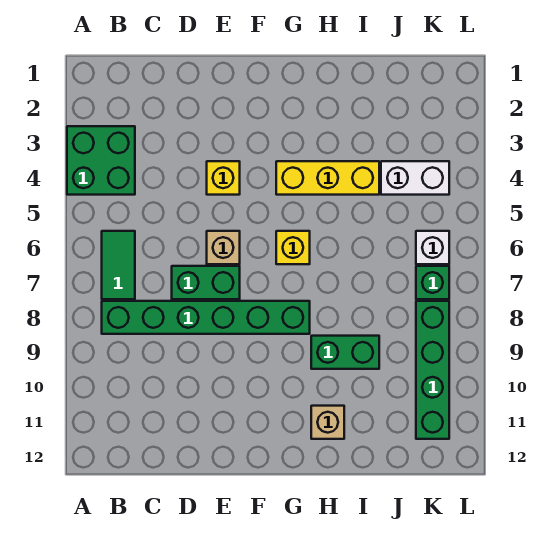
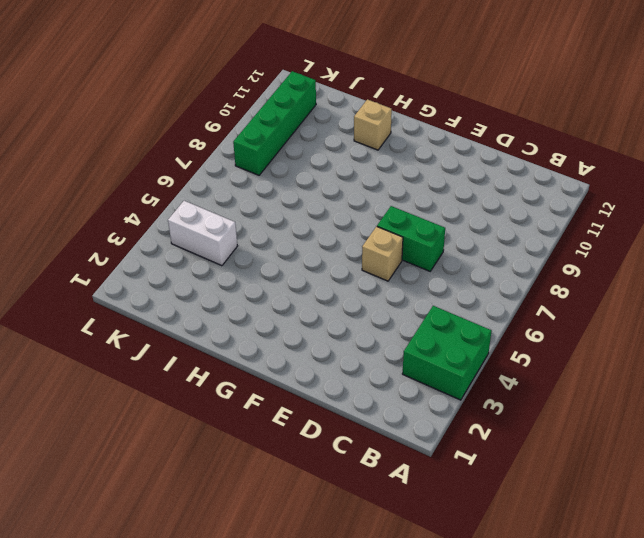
none -> green 1x2 tile [102,231,135,299]
none -> green 1x6 brick [102,301,310,334]
none -> yellow 1x1 brick [207,161,240,195]

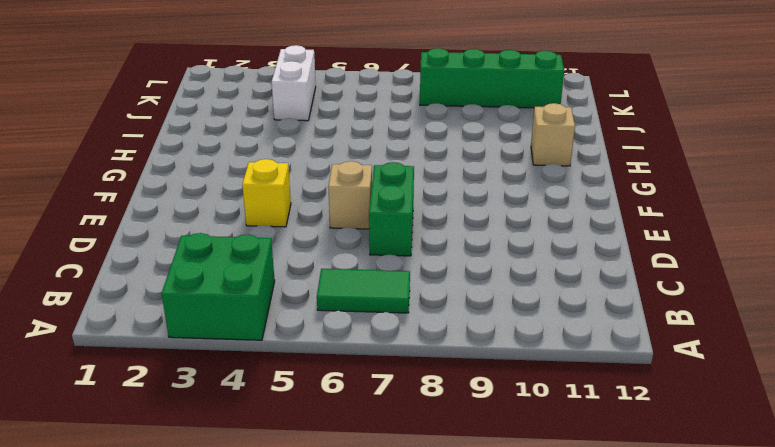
none -> green 1x6 brick [102,301,310,334]
none -> yellow 1x3 brick [276,161,379,195]
none -> yellow 1x1 brick [276,231,310,264]

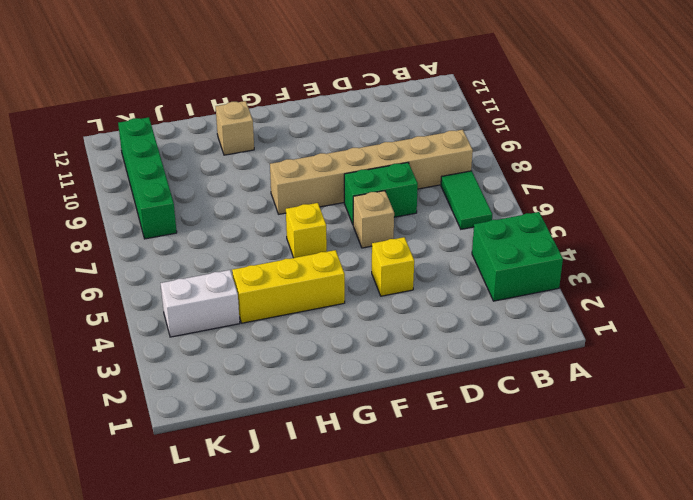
tan 1x6 brick [270,130,473,214] -> green 1x6 brick [102,301,310,334]
none -> green 1x2 brick [311,336,379,369]
none -> white 1x1 brick [416,231,449,264]
none -> green 1x1 brick [416,266,449,299]

